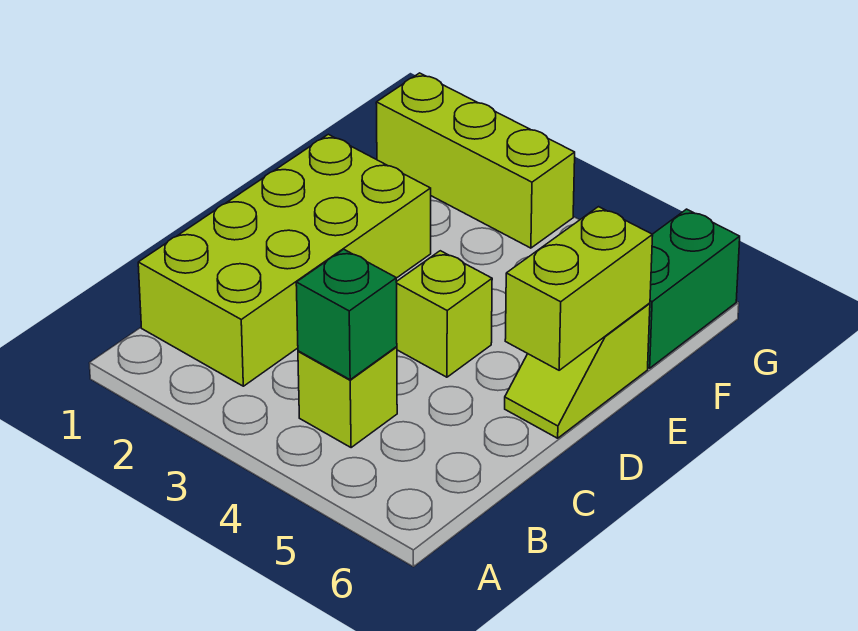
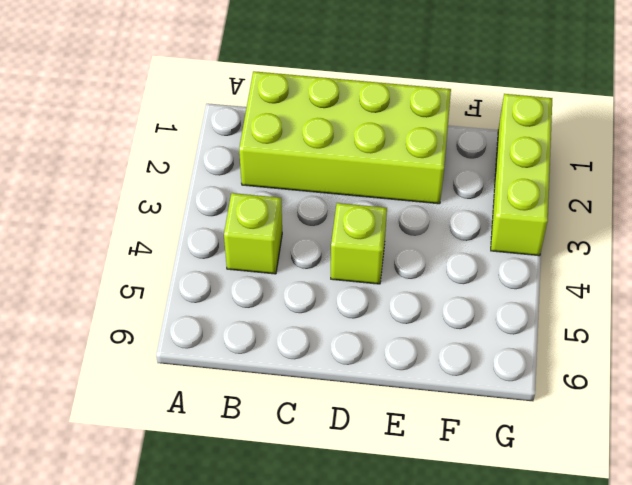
none -> lime 1x2 slope [505,303,650,438]
none -> green 1x2 brick [648,209,740,368]

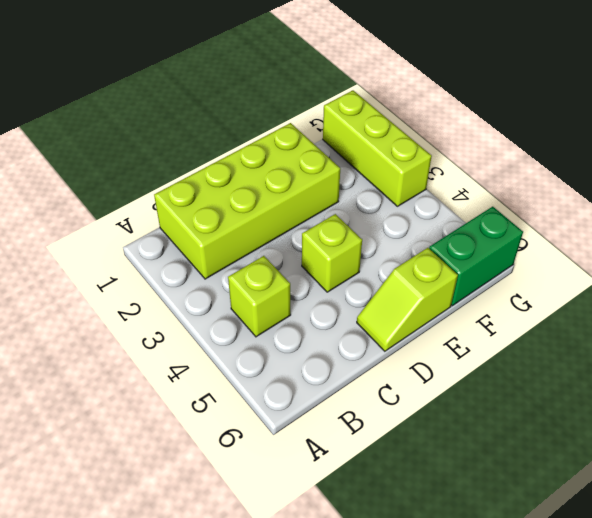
none -> green 1x1 brick [296,249,397,380]
none -> lime 1x2 brick [505,207,653,370]

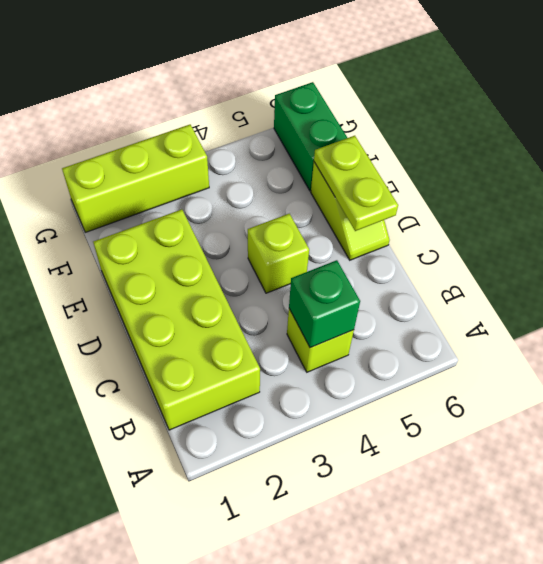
lime 1x2 plate [314,136,398,231] -> lime 1x2 brick [505,207,653,370]

